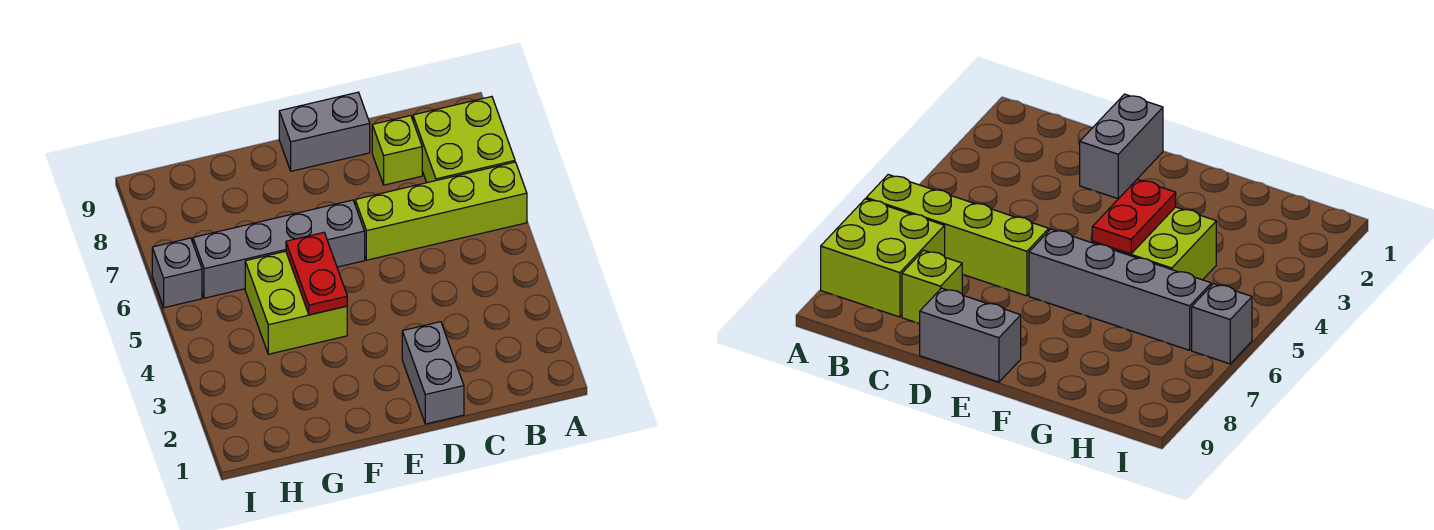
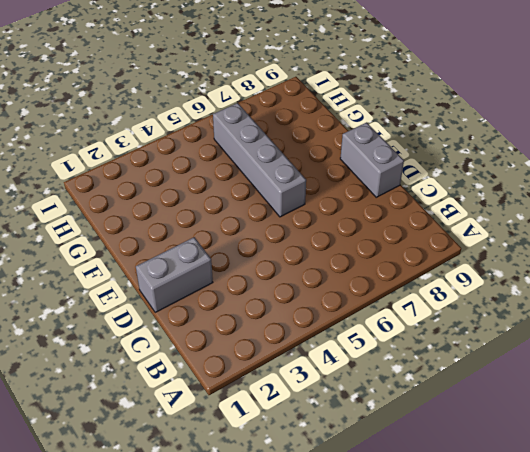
none -> lime 1x4 brick [355,162,527,260]
none -> lime 2x2 brick [413,97,515,183]

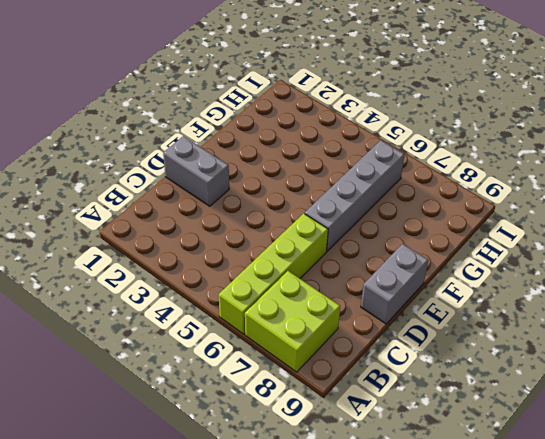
none -> lime 1x1 brick [372,116,422,185]
none -> lime 2x2 brick [245,251,347,354]

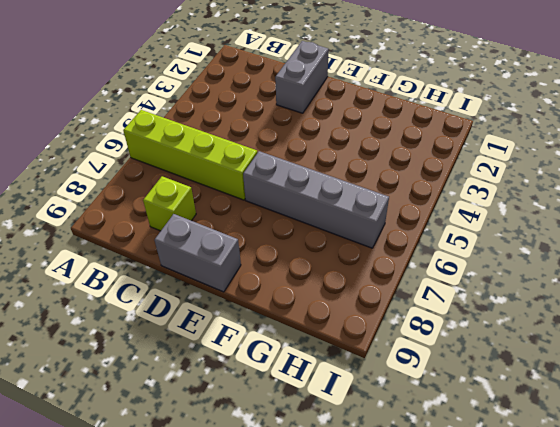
none -> lime 2x2 brick [413,97,515,183]
none -> lime 2x2 brick [245,251,347,354]

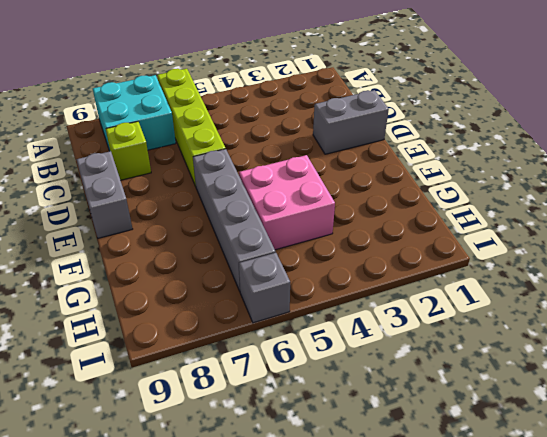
cyan 2x2 brick [93,75,176,151] -> lime 2x2 brick [413,97,515,183]
pink 2x2 brick [239,155,335,250] -> lime 2x2 brick [245,251,347,354]
none -> red 1x2 plate [286,232,347,315]

